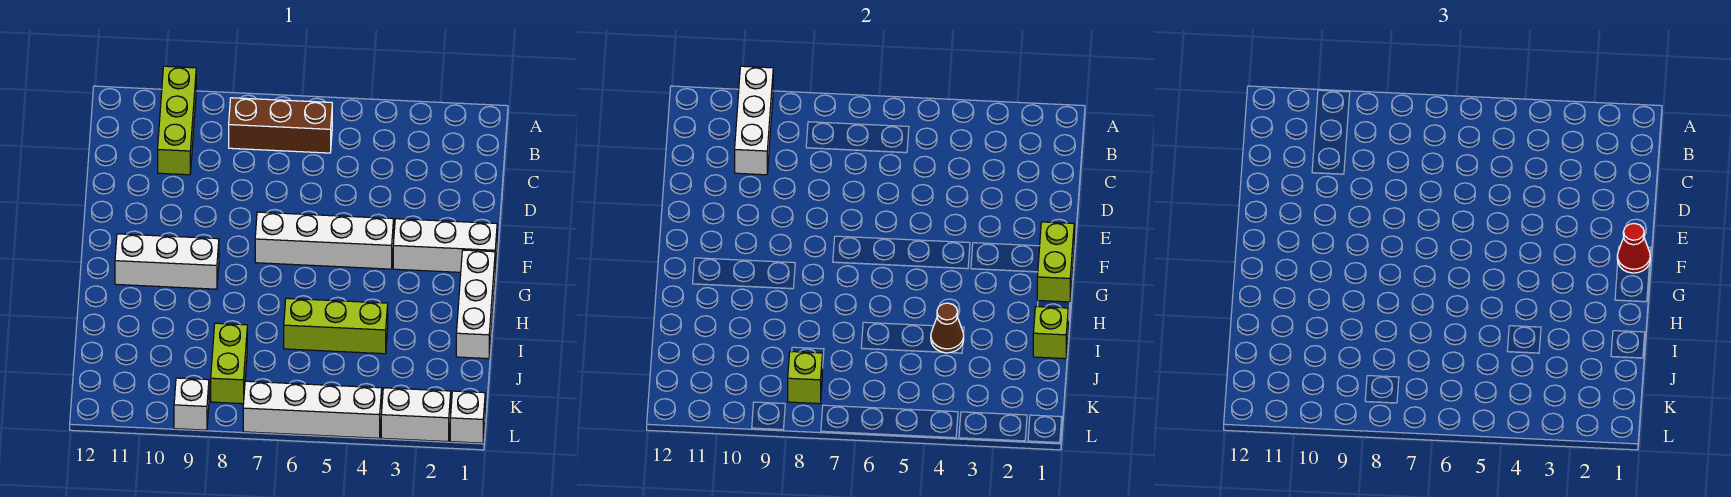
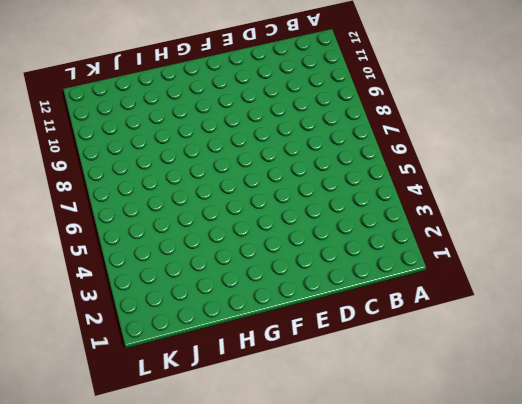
none -> lime 1x3 brick [158,66,196,175]
none -> brown 1x3 brick [229,98,332,153]
none -> white 1x3 brick [393,219,497,272]

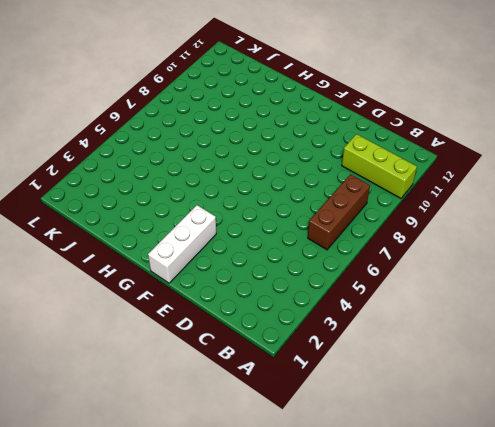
none -> white 1x4 brick [255,212,394,269]
none -> white 1x3 brick [456,250,495,359]
none -> white 1x3 brick [115,234,219,289]

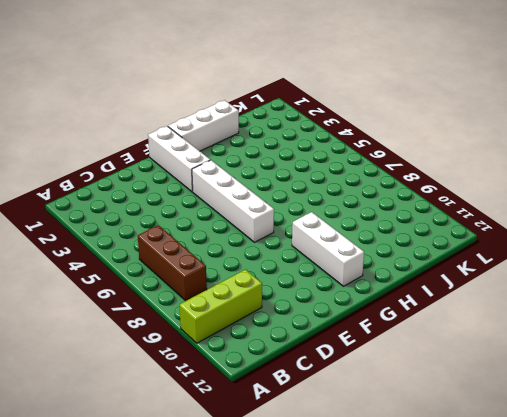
none -> lime 1x3 brick [284,298,388,354]
none -> lime 1x2 brick [211,323,247,404]
none -> white 1x1 brick [450,391,485,443]

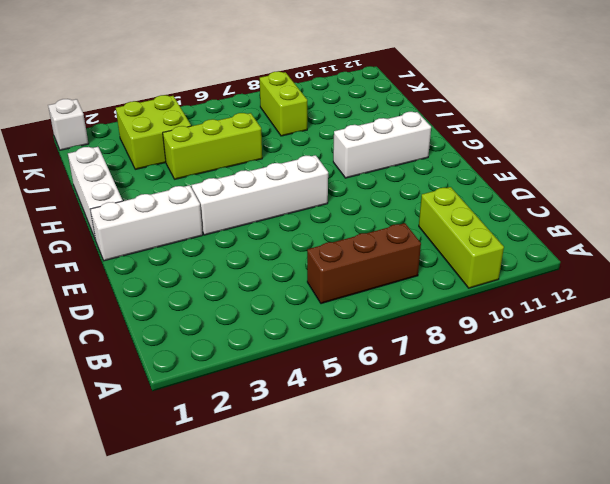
lime 2x2 brick [116,95,191,169] -> none
none -> white 1x2 brick [381,388,451,442]
none -> white 1x4 brick [243,381,382,438]
none -> white 1x1 brick [174,378,209,430]

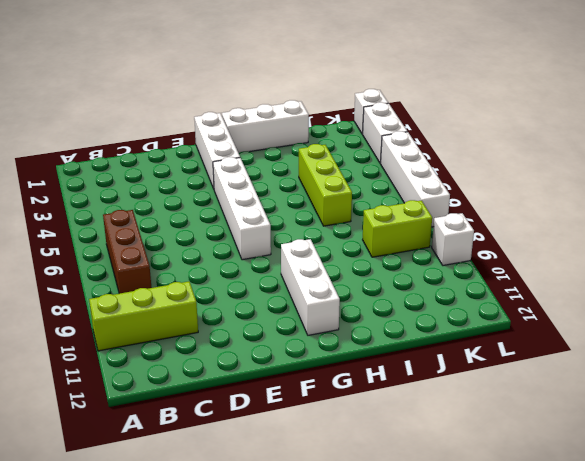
none -> white 1x3 brick [735,66,773,175]
none -> lime 1x2 brick [1037,222,1074,302]
none -> lime 1x1 brick [1033,307,1068,359]

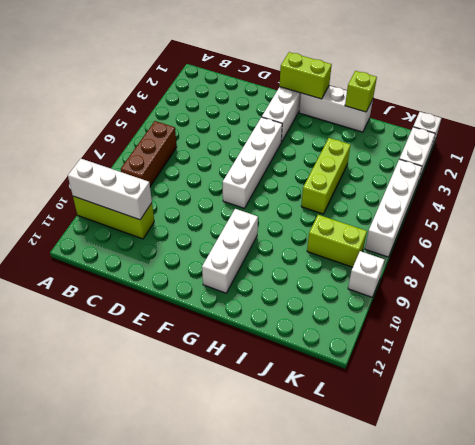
none -> brown 1x1 cone [931,303,964,353]
none -> lime 1x1 brick [788,352,822,404]
none -> red 1x1 cone [1617,223,1650,273]

